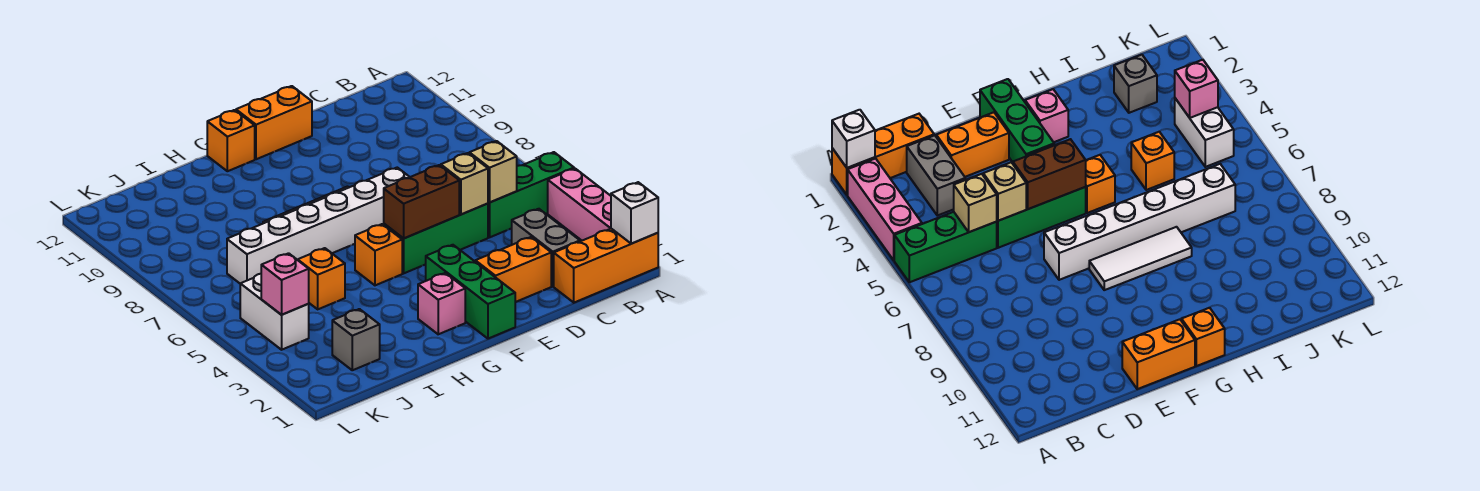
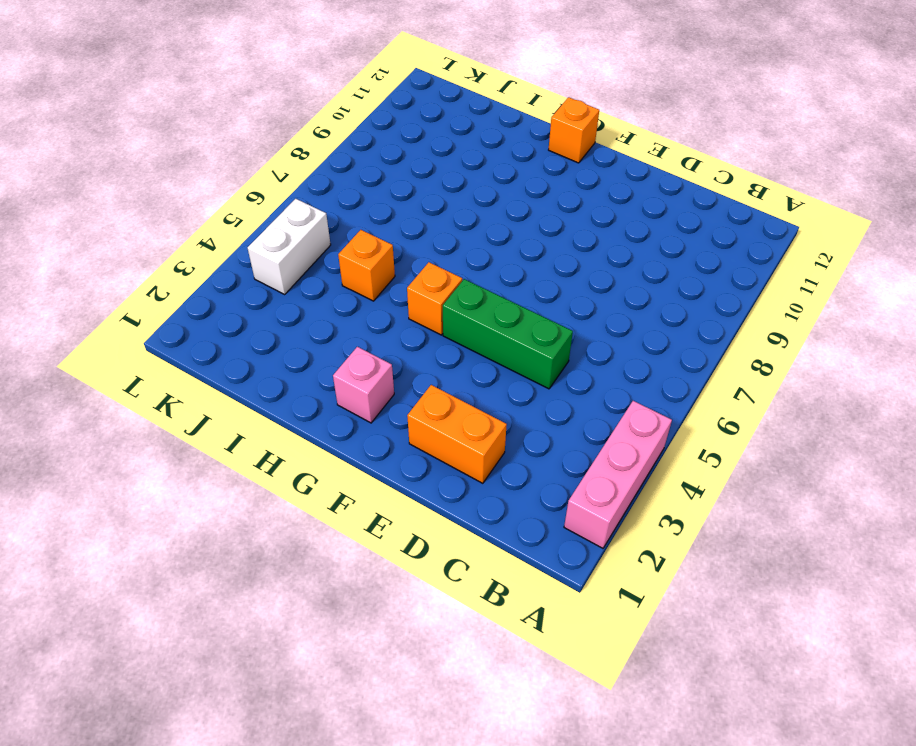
none -> orange 1x3 brick [554,229,658,303]
none -> green 1x3 brick [488,152,574,237]
none -> grey 1x2 brick [512,209,580,286]

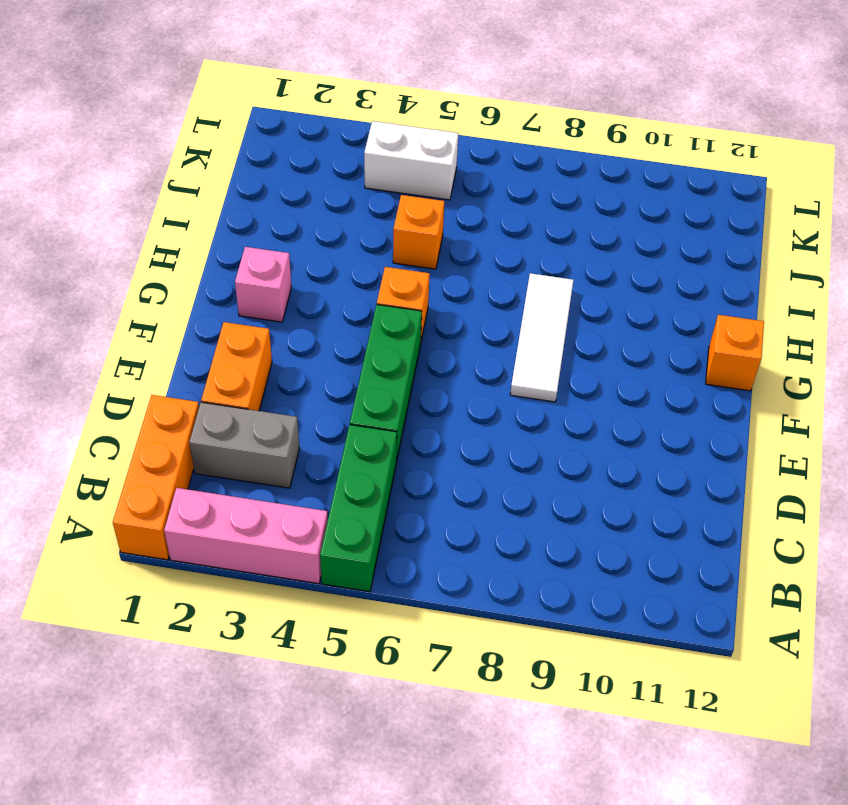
none -> white 1x6 brick [227,168,409,284]
none -> orange 1x2 brick [236,86,312,159]
none -> green 1x3 brick [426,245,515,339]

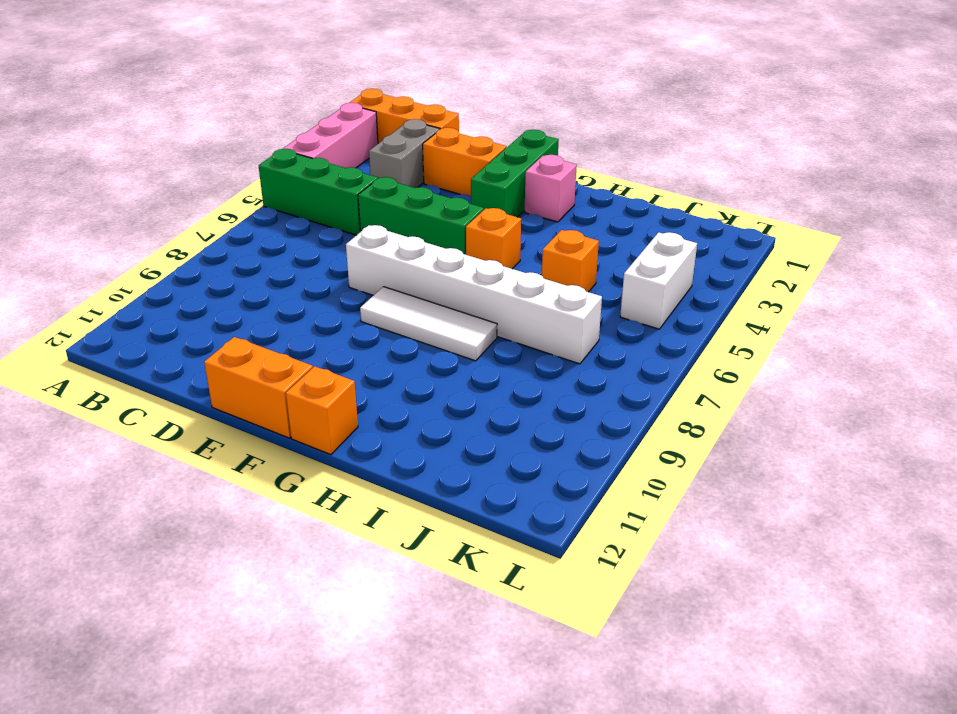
none -> grey 1x1 brick [332,309,380,370]
none -> white 1x1 brick [611,182,658,244]
none -> tan 1x1 brick [469,141,517,203]

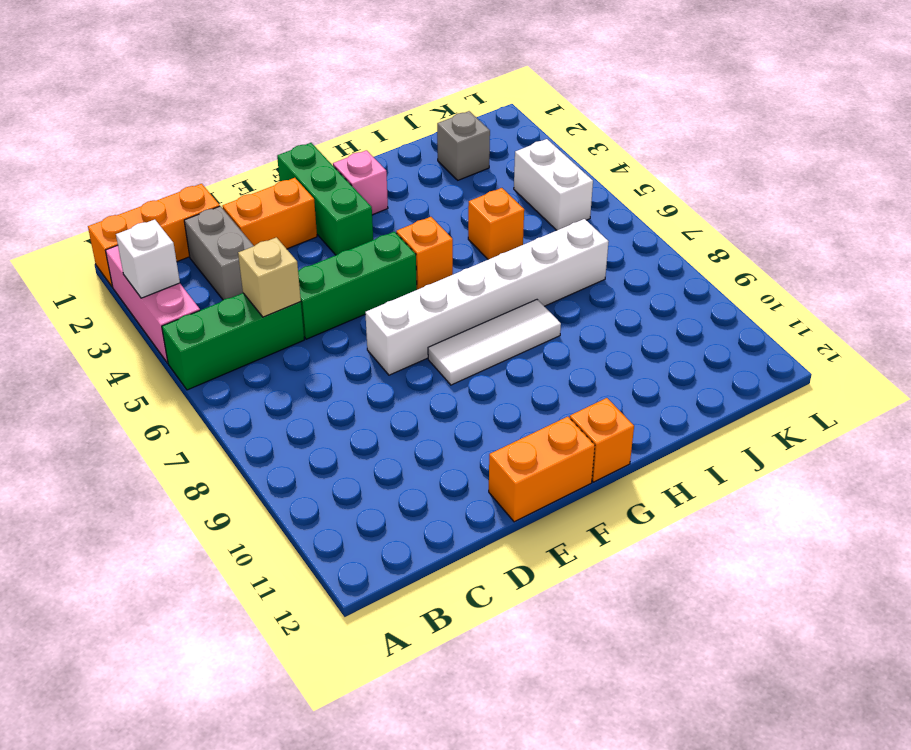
white 1x1 brick [116,219,180,298] -> white 1x1 brick moved to [611,182,658,244]
none -> tan 1x1 brick [441,153,488,214]
none -> brown 1x2 brick [384,165,459,238]
none -> pink 1x1 brick [261,253,309,315]

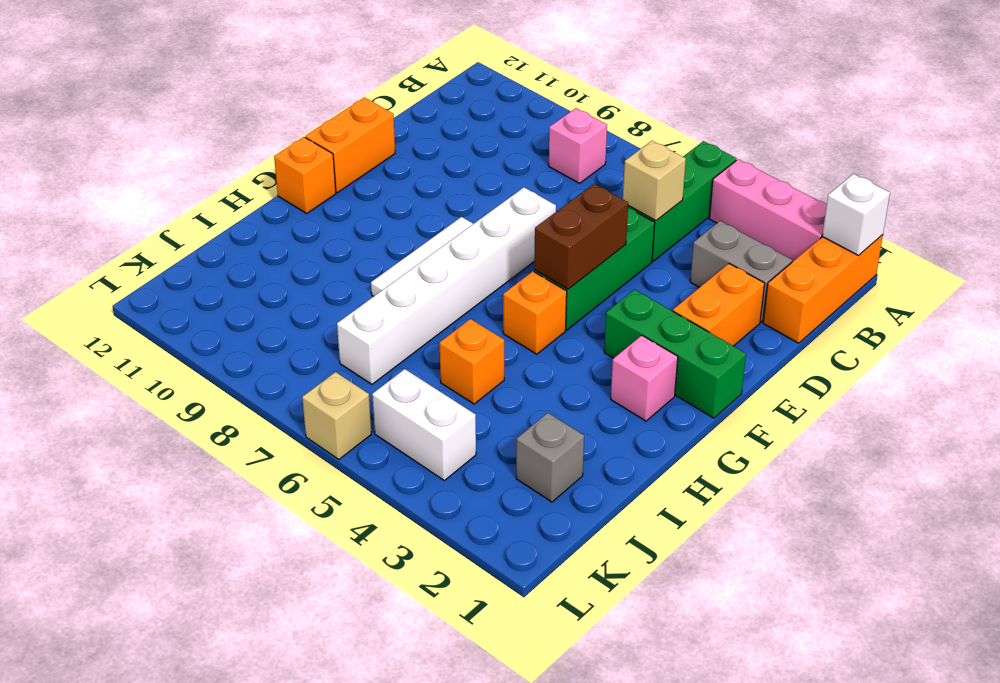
pink 1x1 brick [549,108,607,183] -> pink 1x1 brick moved to [261,253,309,315]
tan 1x1 brick [302,372,371,459] -> tan 1x1 brick moved to [441,153,488,214]

